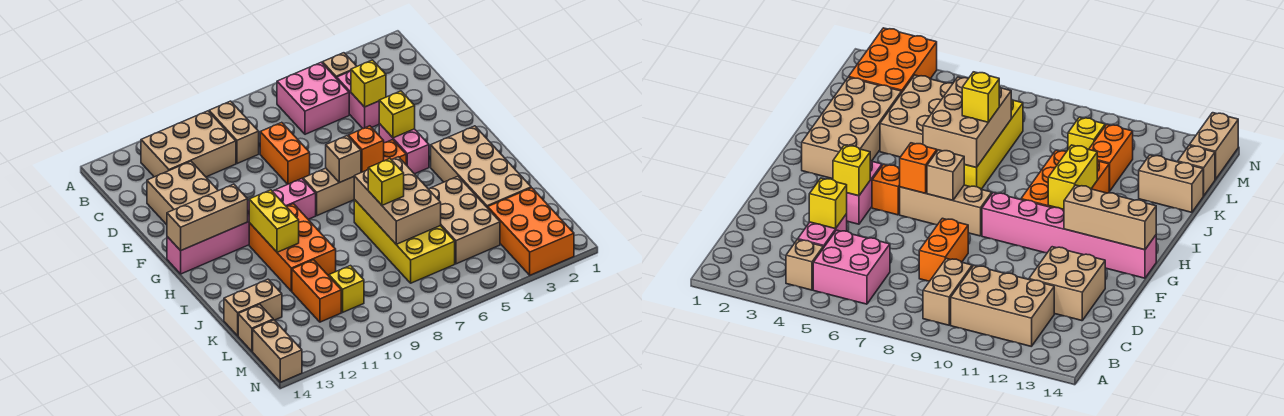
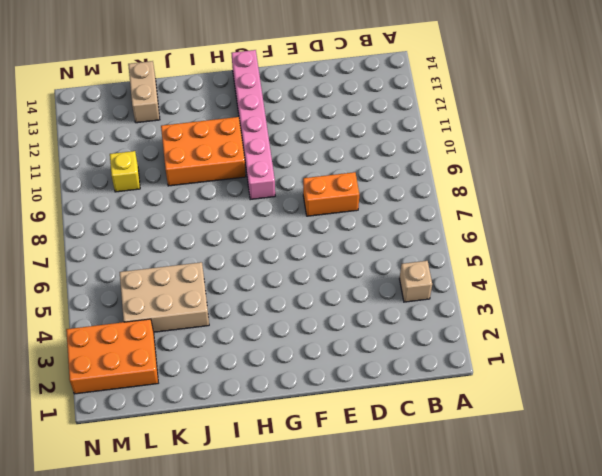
none -> pink 2x2 brick [277,62,349,134]
none -> tan 1x2 brick [209,101,259,164]
none -> tan 2x3 brick [141,111,236,177]

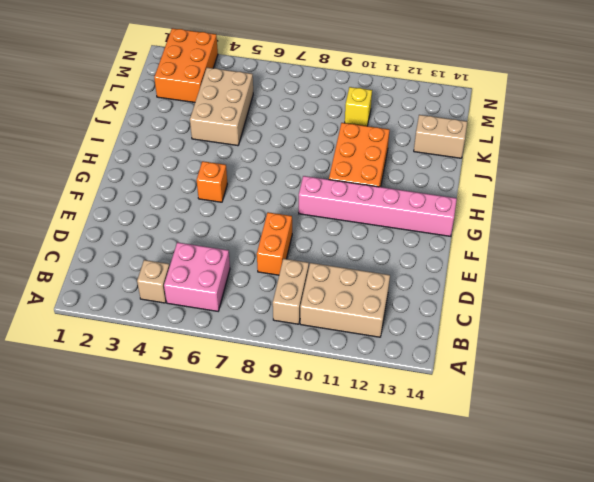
none -> pink 1x2 brick [337,71,380,128]
none -> tan 2x2 brick [147,161,218,225]
none -> pink 1x2 brick [379,124,429,174]

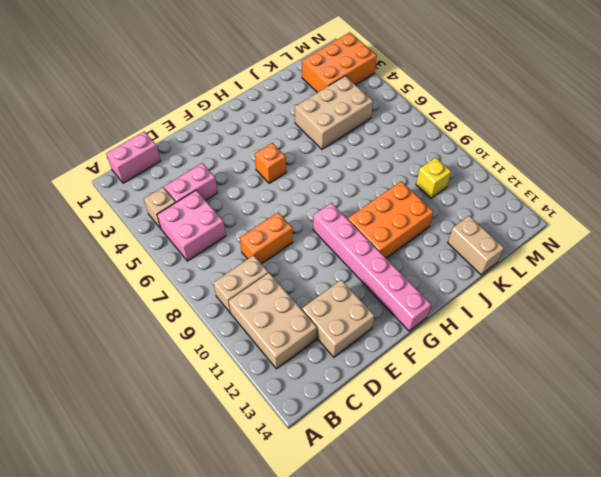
pink 1x2 brick [106,131,160,183] -> pink 1x2 brick moved to [379,124,429,174]
none -> tan 1x3 brick [303,168,354,216]
none -> tan 2x4 brick [431,126,531,208]
none -> yellow 2x4 brick [354,199,455,283]

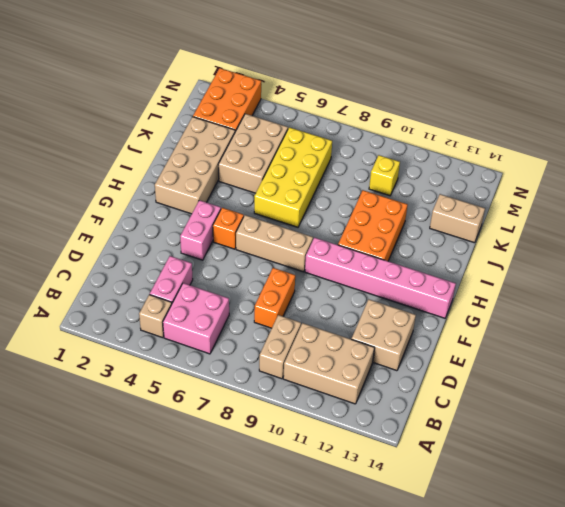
none -> orange 1x2 brick [292,260,341,322]
none -> tan 1x1 brick [238,304,273,351]
none -> tan 1x2 brick [253,320,302,382]

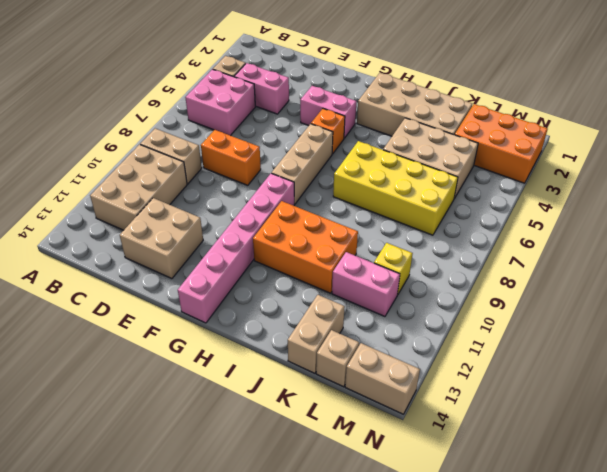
pink 1x2 brick [332,252,400,316] -> orange 1x2 brick [292,260,341,322]
none -> yellow 1x1 brick [351,60,386,107]
none -> yellow 1x1 brick [379,91,415,138]
none -> orange 1x1 brick [348,126,384,172]

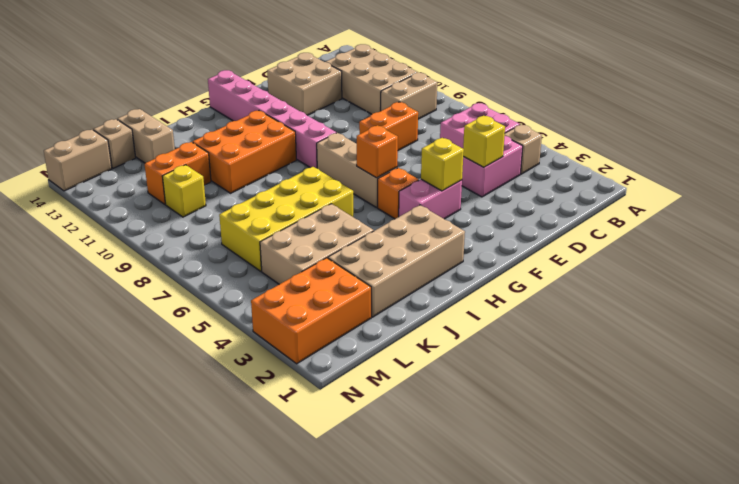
none -> tan 1x1 brick [326,136,361,183]
none -> tan 1x3 brick [167,184,248,251]
none -> yellow 1x2 brick [249,190,299,252]

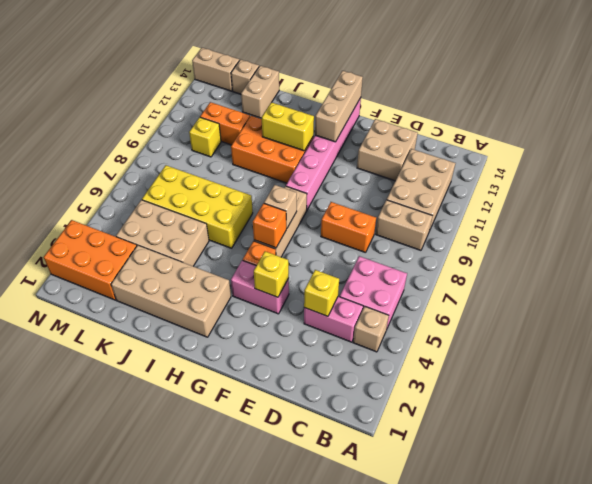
none -> tan 2x3 brick [354,157,441,244]
none -> yellow 1x1 brick [368,159,404,205]

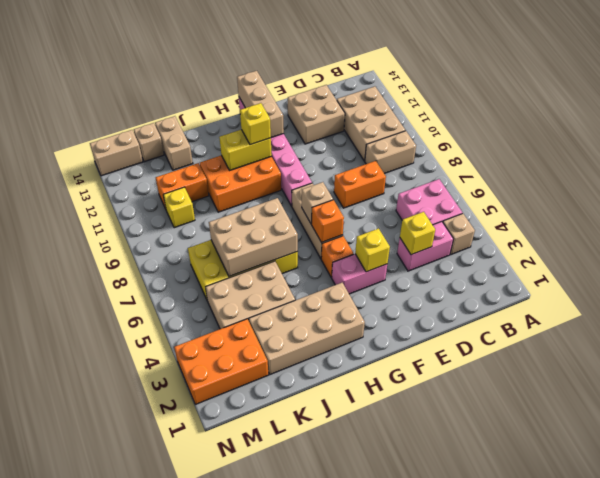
yellow 1x1 brick [240,103,271,145] -> yellow 1x1 brick moved to [368,159,404,205]

